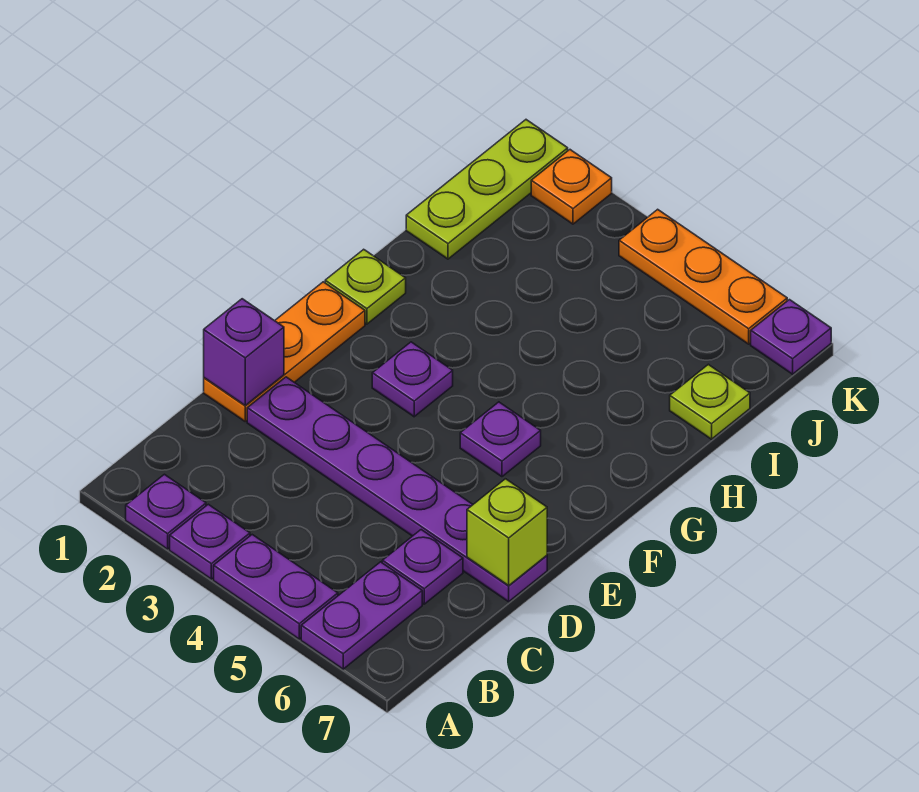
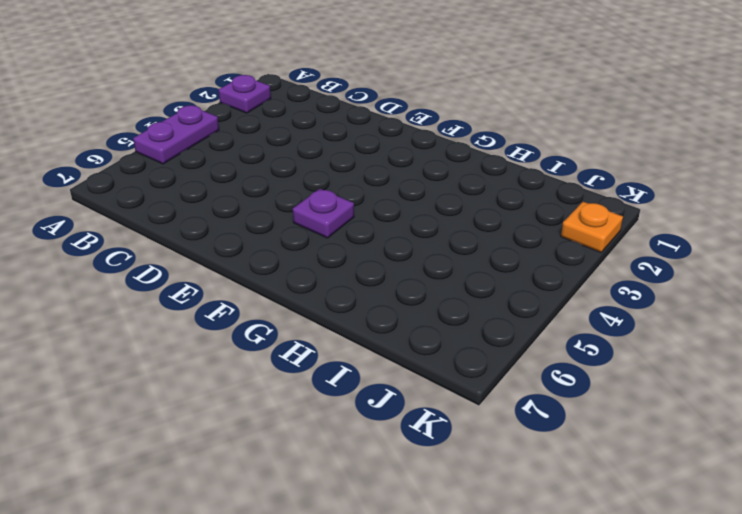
none -> purple 1x1 plate [170,504,250,579]
none -> purple 1x2 plate [301,562,422,669]
none -> purple 1x1 plate [382,530,463,604]

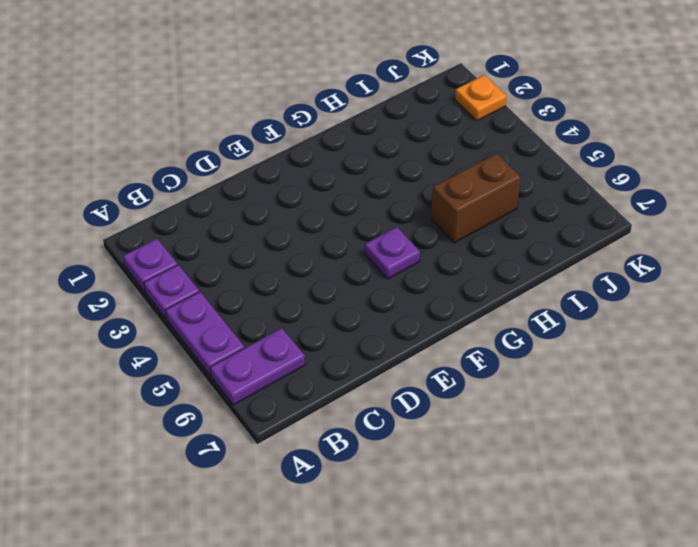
brown 1x2 brick [431,154,521,243] -> none
none -> purple 1x1 plate [382,530,463,604]
none -> orange 1x3 plate [204,282,365,421]
none -> purple 1x6 plate [247,377,547,602]

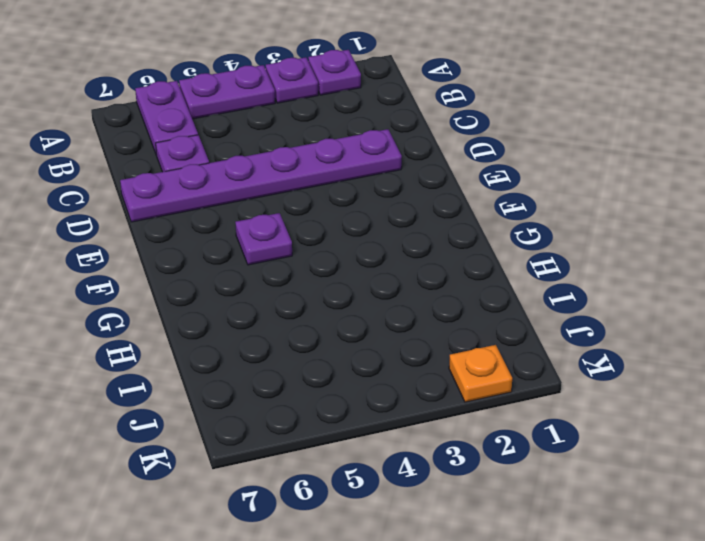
none -> orange 1x3 plate [204,282,365,421]
none -> purple 1x1 plate [372,342,453,417]
none -> lime 1x1 plate [325,249,406,324]

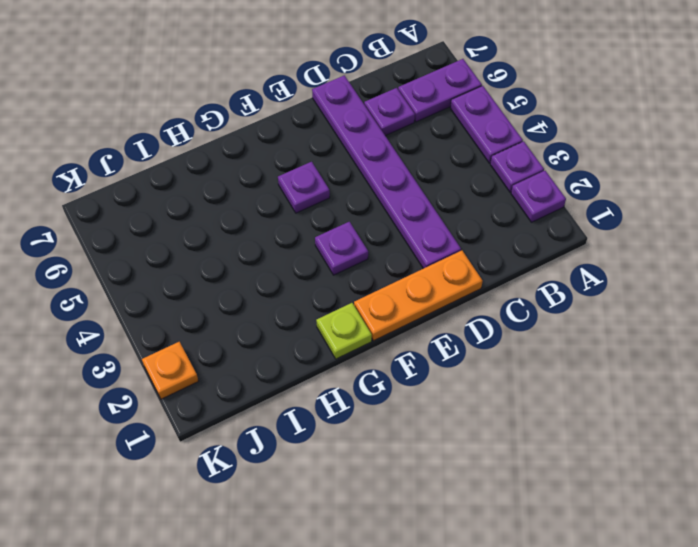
none -> lime 1x3 plate [406,120,568,259]
none -> lime 1x1 plate [670,364,750,439]
none -> orange 1x3 plate [619,209,787,344]

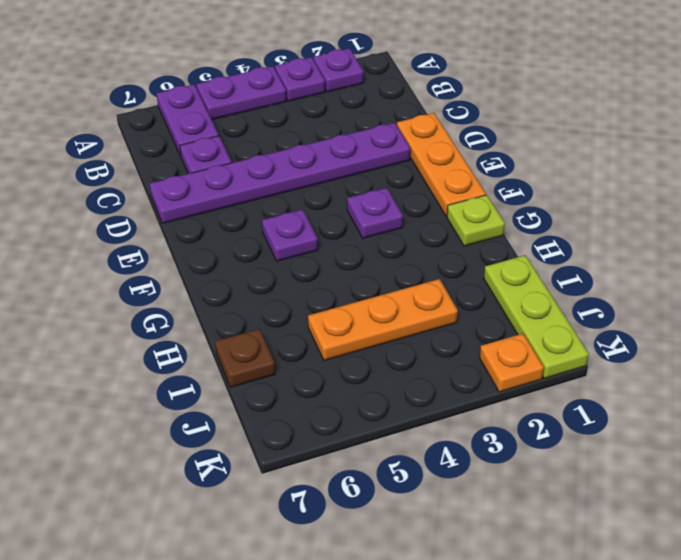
orange 1x3 plate [308,279,458,361] -> orange 1x3 plate moved to [619,209,787,344]
brown 1x1 plate [215,329,275,387] -> lime 1x1 plate [670,364,750,439]
none -> purple 1x1 plate [751,300,831,374]
none -> purple 1x1 brick [204,299,284,405]
none -> lime 1x1 brick [467,479,547,586]

